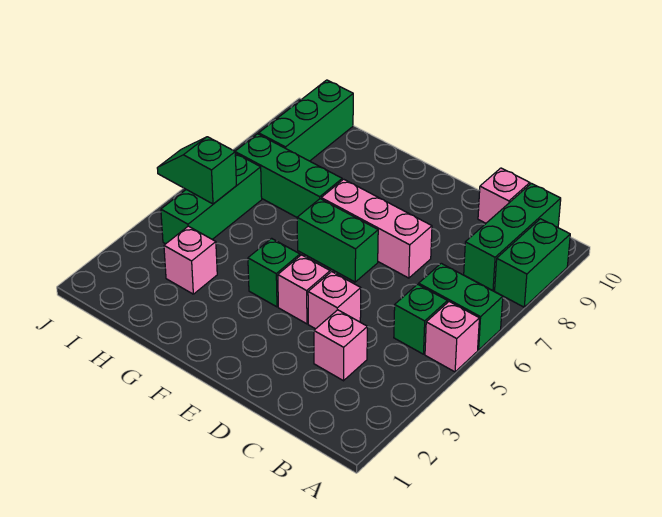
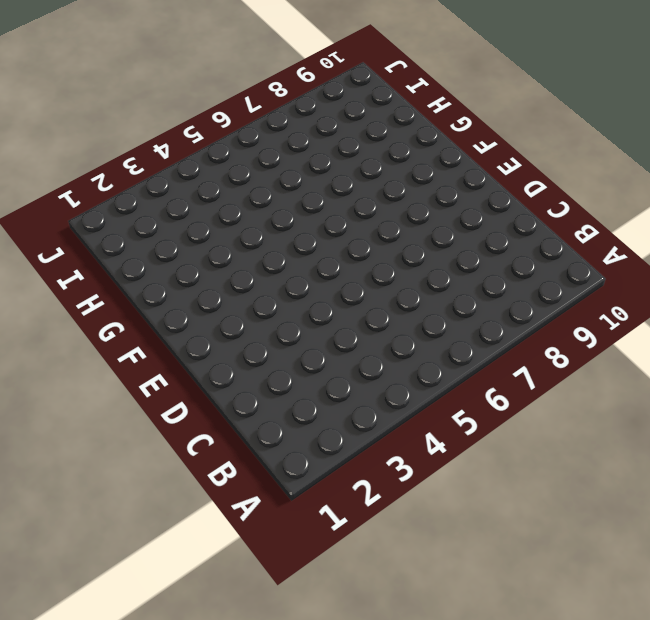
none -> pink 1x1 brick [425,302,479,372]
none -> green 1x2 brick [419,263,503,350]
none -> green 1x2 brick [495,219,570,307]

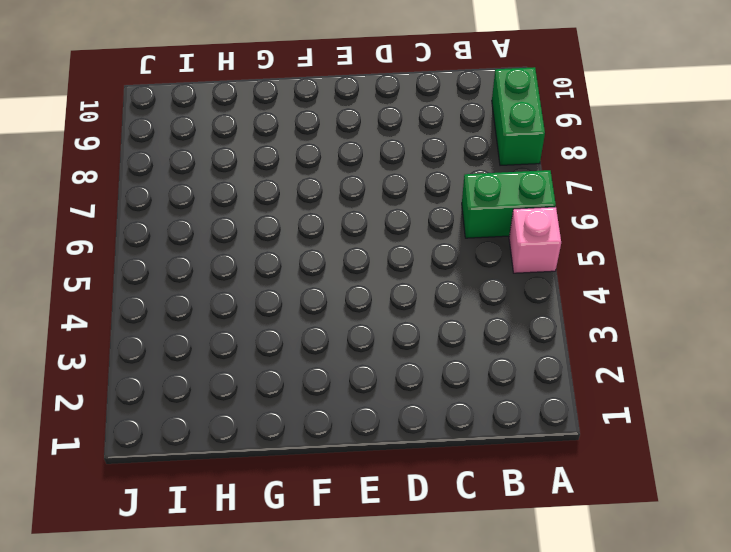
none -> green 1x1 brick [394,284,447,354]
none -> green 1x3 brick [464,183,561,291]
none -> pink 1x1 brick [314,310,367,381]

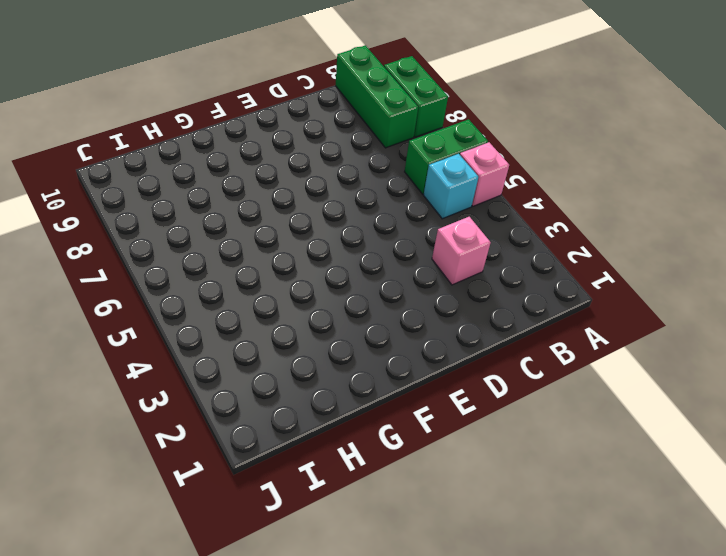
cyan 1x1 brick [424,154,478,219] -> green 1x1 brick [394,284,447,354]
none -> pink 1x1 brick [478,168,530,223]
none -> pink 1x1 brick [308,272,361,329]
none -> pink 1x3 brick [321,179,432,278]

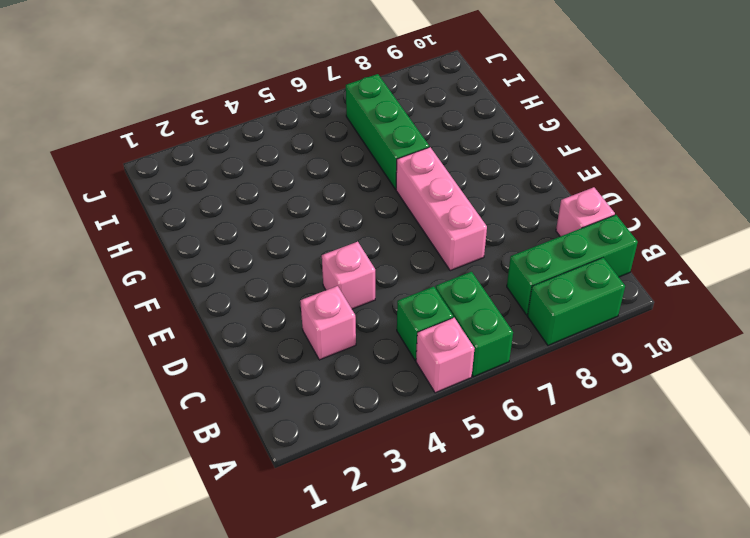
none -> pink 1x1 brick [278,255,330,324]
none -> green 1x2 brick [297,199,378,282]
none -> green 1x1 brick [248,238,300,307]

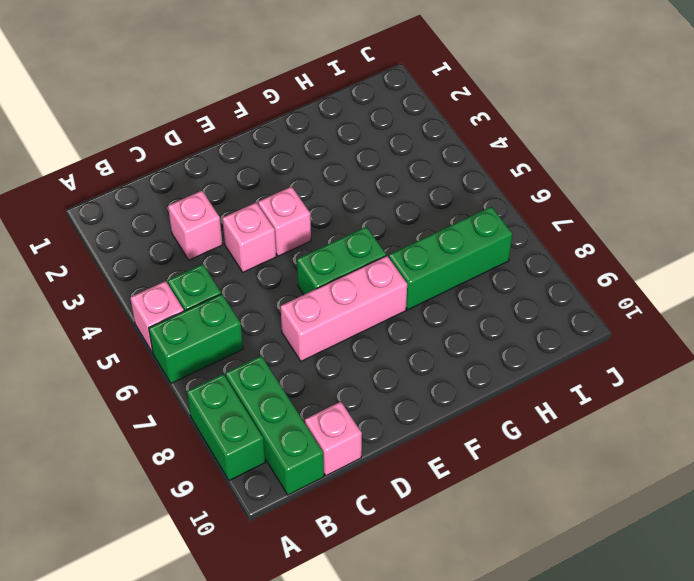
none -> green 1x1 brick [248,238,300,307]
none -> pink 1x1 brick [164,226,217,294]
none -> green 1x3 brick [161,153,262,244]

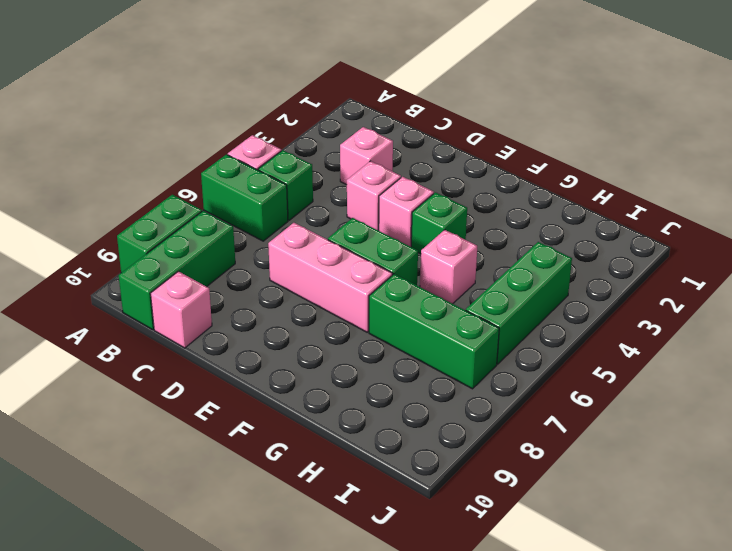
pink 1x1 brick [420,230,477,304] -> pink 1x1 brick moved to [164,226,217,294]
none -> green 1x3 brick [259,80,353,161]
none -> green 1x2 slope [157,137,237,204]

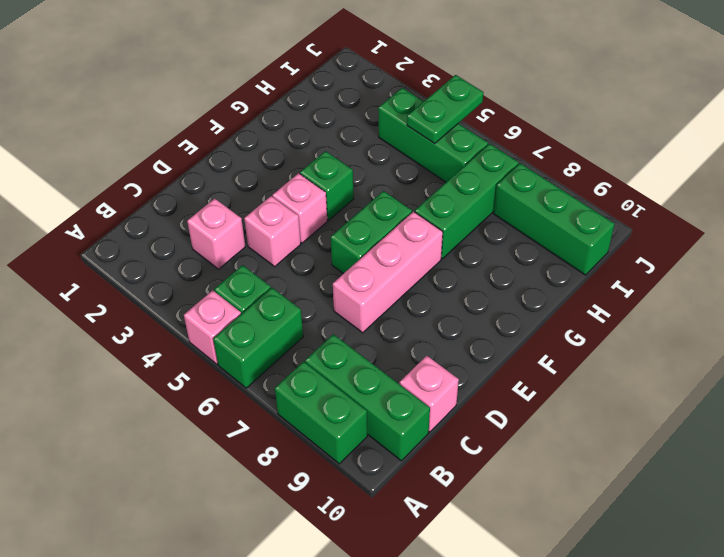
green 1x2 plate [407,75,484,144] -> green 1x2 slope [157,137,237,204]
none -> pink 1x1 brick [164,226,217,294]

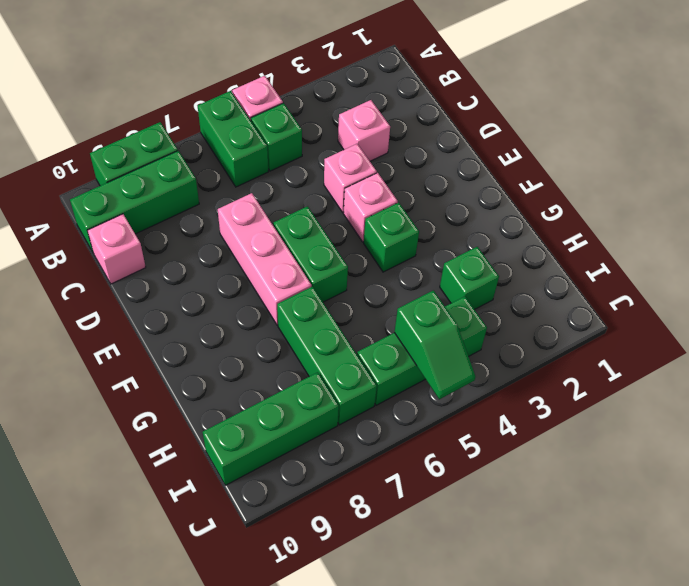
green 1x1 brick [440,247,499,310] -> pink 1x1 brick [164,226,217,294]

